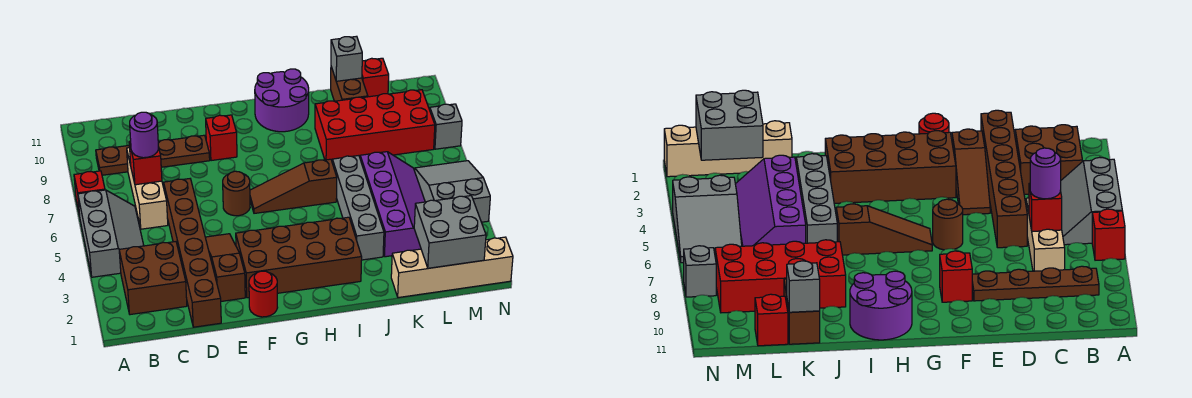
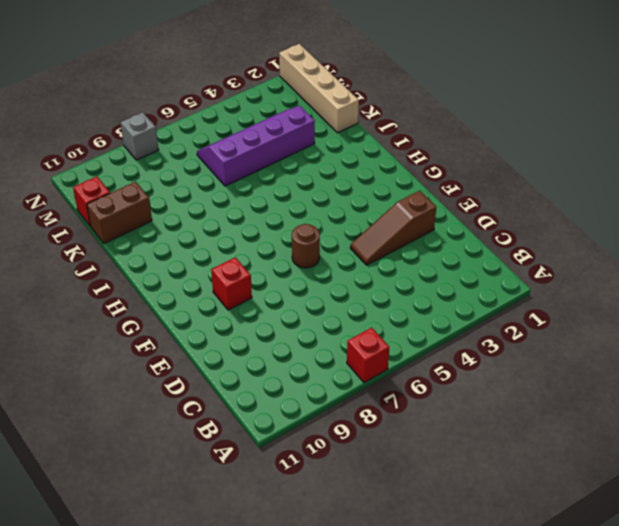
none -> grey 2x3 slope [78,190,144,277]
none -> brown 2x2 brick [119,242,187,315]
none -> brown 1x4 plate [96,135,210,175]

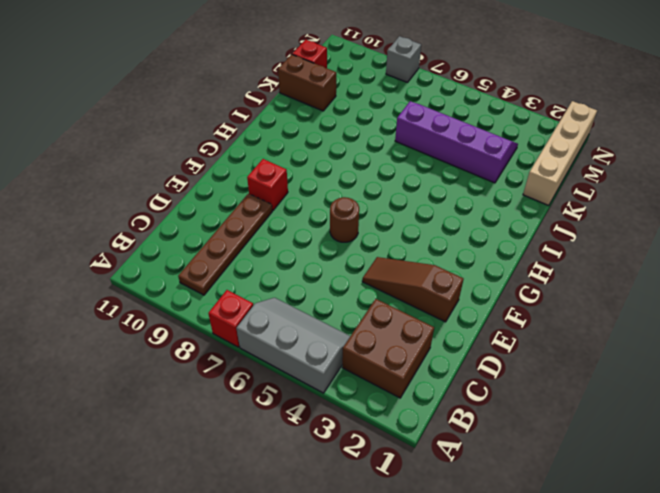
none -> tan 1x3 brick [127,148,168,229]
none -> brown 1x6 brick [164,179,221,327]
none -> red 1x1 round brick [249,271,278,317]

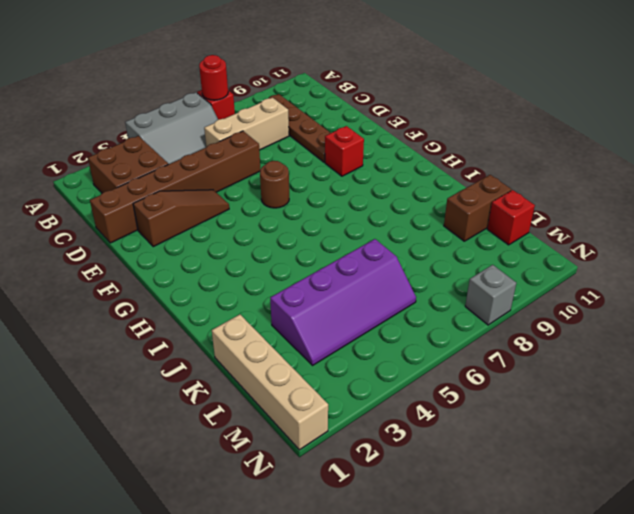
red 1x1 round brick [199,55,228,100] -> red 1x1 round brick moved to [249,271,278,317]
none -> brown 2x4 brick [236,217,362,298]
none -> brown 1x3 slope [250,159,337,213]
none -> purple 2x2 round brick [255,69,309,132]

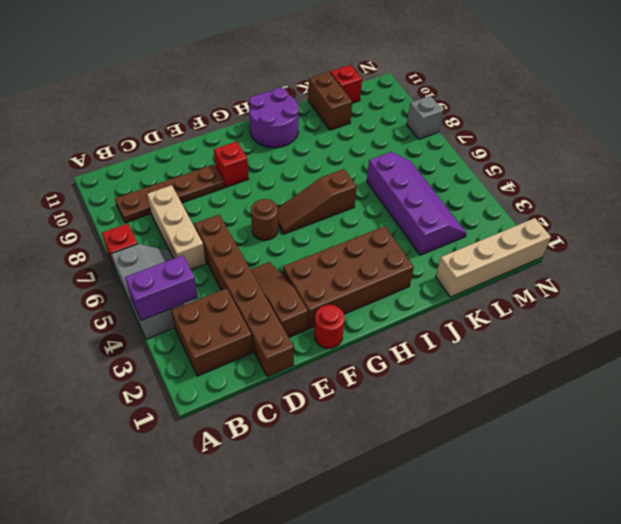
purple 1x2 brick [125,255,198,320] -> none
none -> grey 1x4 brick [332,156,384,260]
none -> red 2x4 brick [315,90,435,160]
none -> grey 2x3 slope [415,161,490,222]

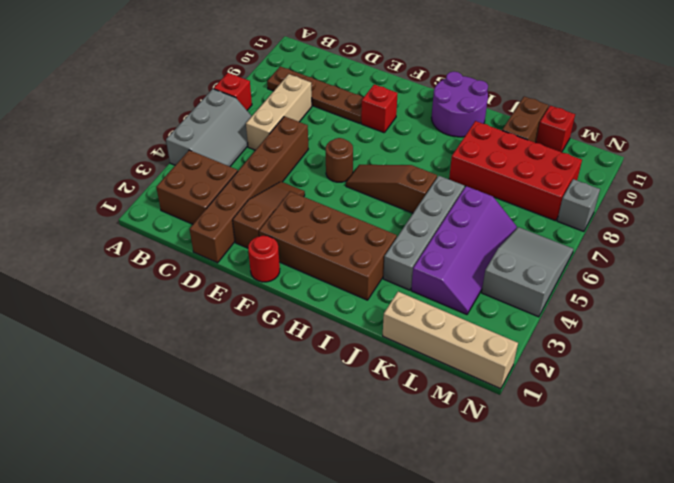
none -> red 1x1 brick [129,141,162,185]
none -> grey 1x1 brick [331,36,362,81]
none -> grey 2x2 brick [414,196,486,268]

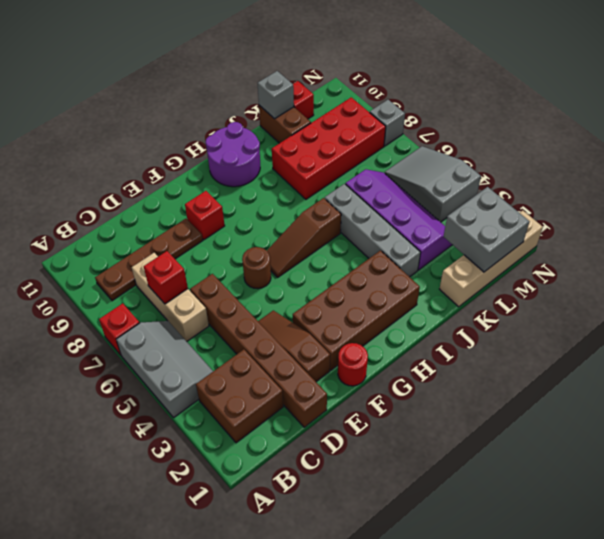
none -> purple 1x1 round brick [130,112,158,158]

